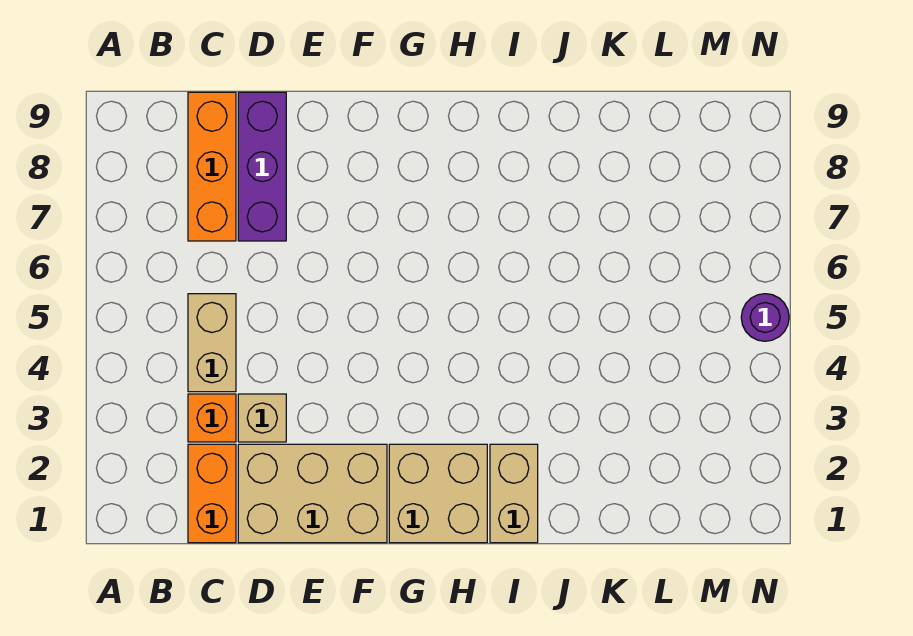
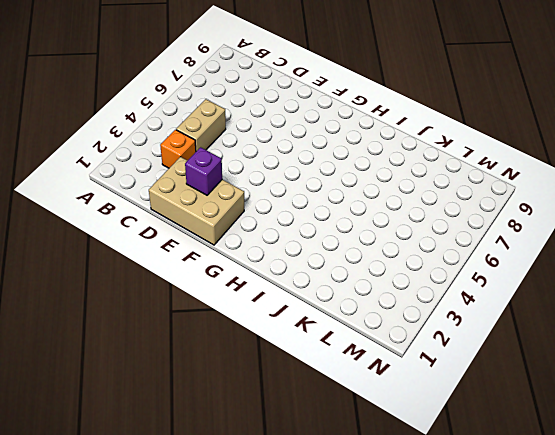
purple 1x1 brick [185,147,222,195] -> none
none -> orange 1x2 brick [188,444,236,543]
none -> orange 1x3 brick [188,92,236,241]

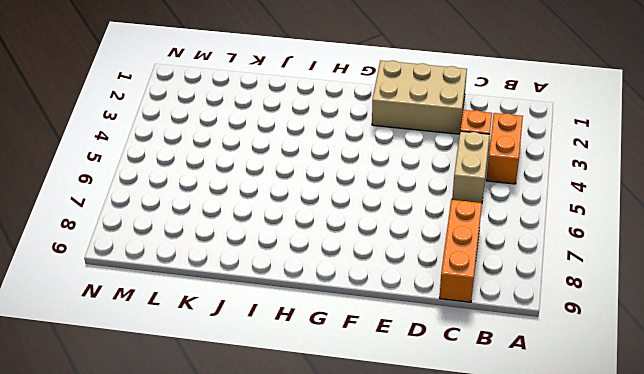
orange 1x2 brick [486,113,523,184] -> orange 1x2 brick moved to [188,444,236,543]
none -> tan 1x1 brick [238,394,286,442]
none -> purple 1x3 brick [238,92,286,241]

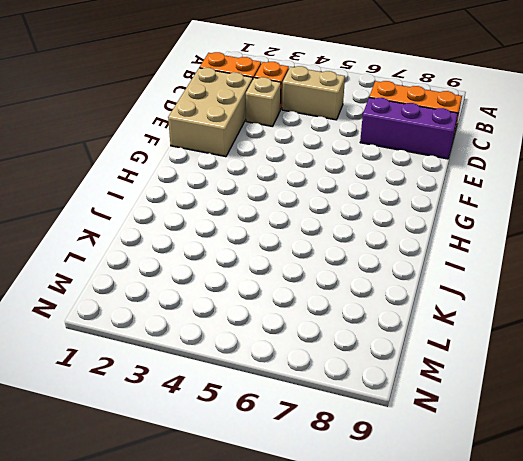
none -> tan 2x2 brick [389,444,487,543]
none -> tan 1x2 brick [490,444,538,543]

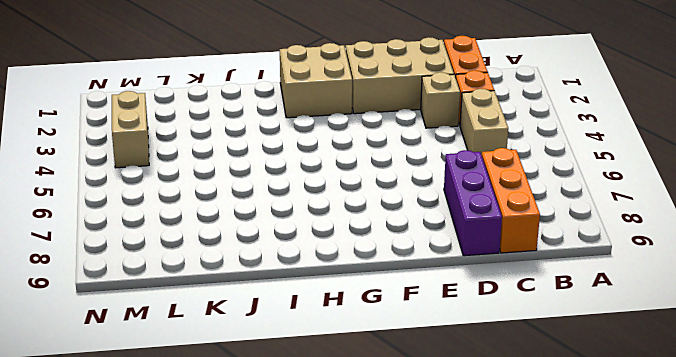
tan 1x2 brick [112,91,149,168] -> tan 1x2 brick moved to [490,444,538,543]
none -> purple 1x1 round brick [741,294,789,341]

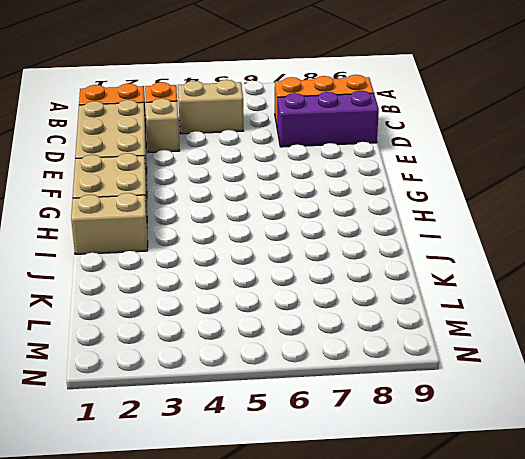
none -> purple 1x1 round brick [741,294,789,341]

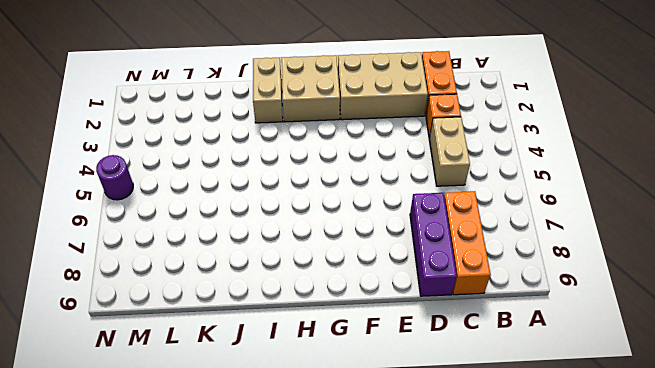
none -> tan 1x1 brick [238,394,286,442]

